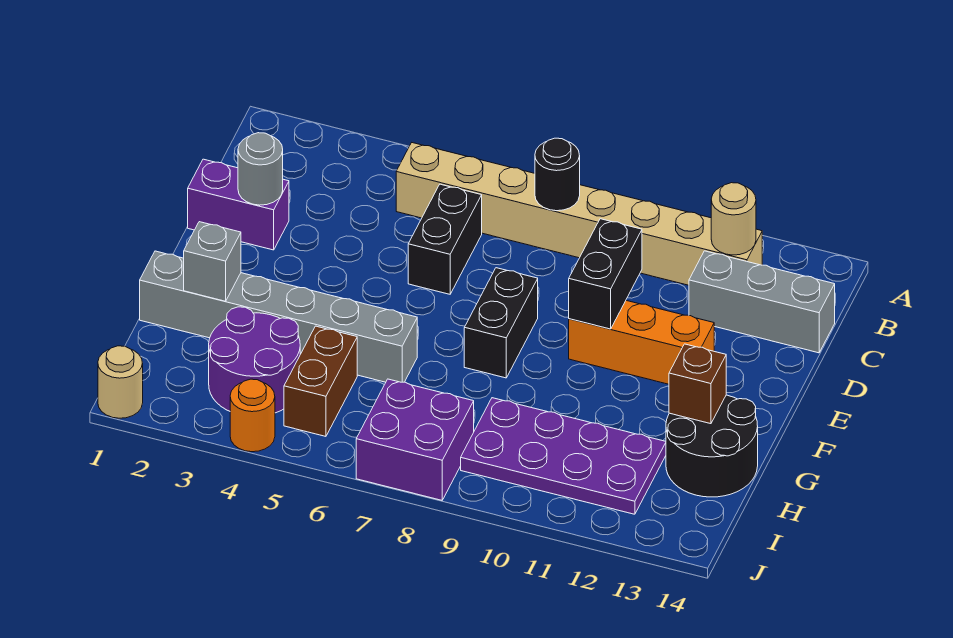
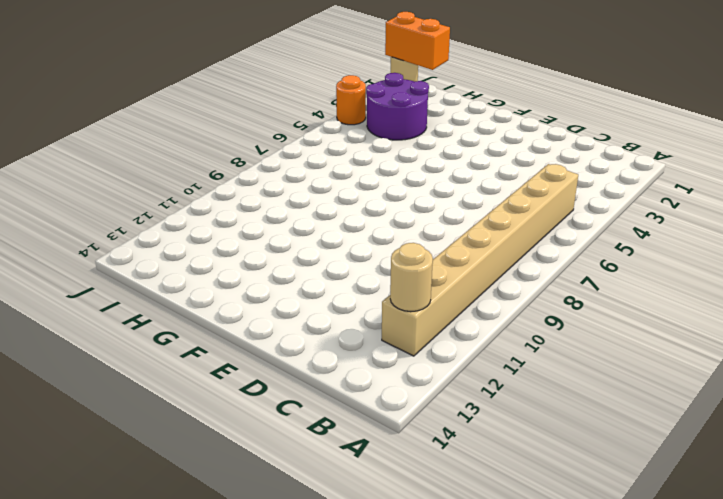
orange 1x2 brick [385,12,450,70] -> none
none -> black 1x2 brick [408,184,482,294]
none -> grey 1x3 brick [689,251,835,353]
none -> purple 1x2 brick [188,159,289,250]

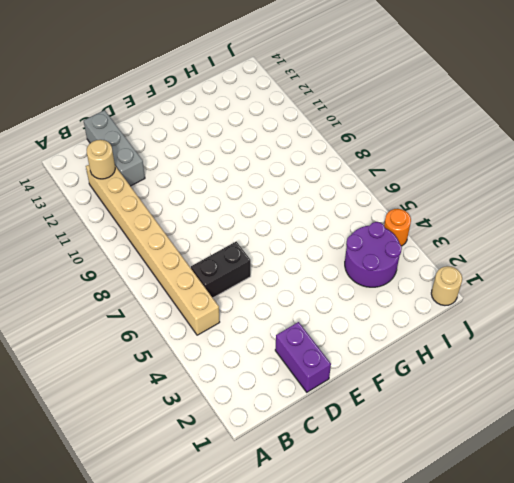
none -> black 1x2 brick [464,268,538,378]
none -> orange 1x3 brick [569,301,714,384]
none -> grey 1x6 brick [140,251,417,382]

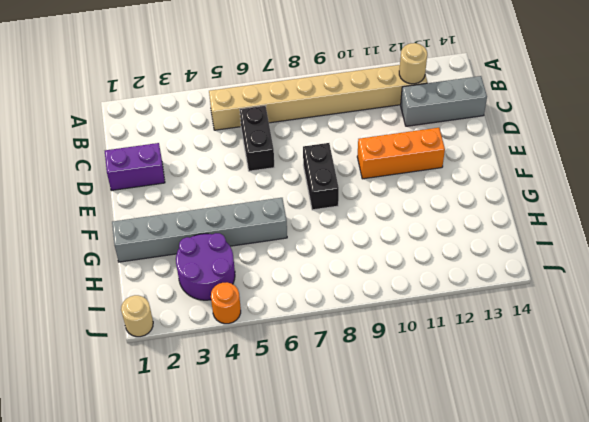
none -> black 2x2 round brick [666,395,758,497]
none -> brown 1x2 brick [284,326,357,436]
none -> purple 2x4 plate [461,398,666,514]

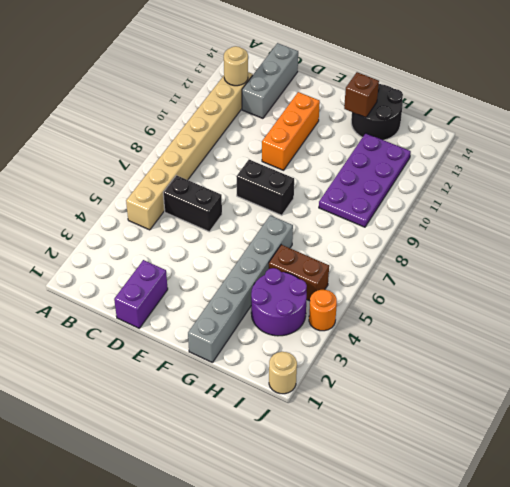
none -> purple 2x2 brick [356,379,474,500]
none -> black 1x1 round brick [535,138,580,211]
none -> grey 1x1 round brick [238,133,283,205]

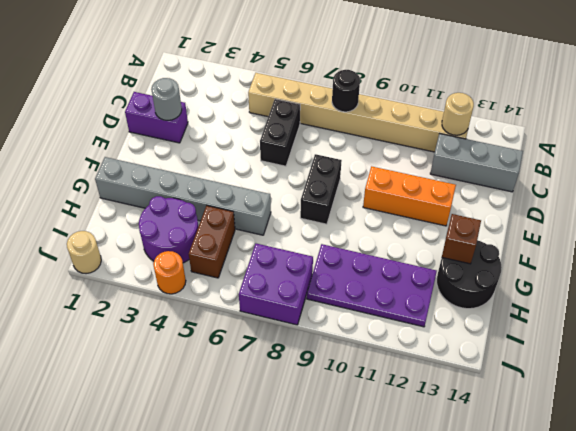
none -> black 1x2 brick [569,219,642,329]
none -> grey 1x1 brick [184,222,241,301]

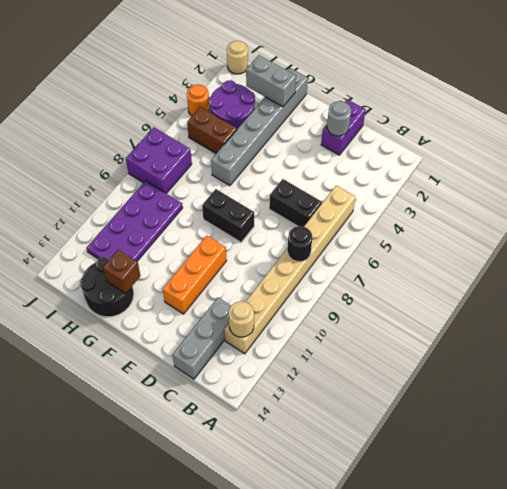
grey 1x2 brick [246,55,296,107] -> grey 1x1 brick [184,222,241,301]
none -> black 1x2 brick [569,219,642,329]

